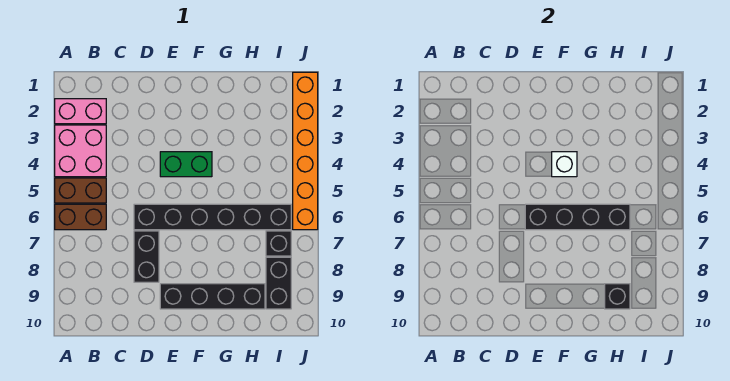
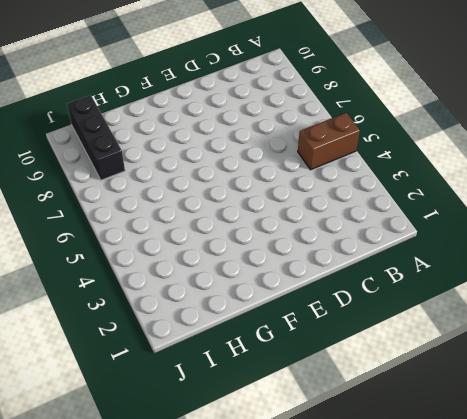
black 1x3 brick [67,95,125,180] -> black 1x2 brick [266,257,291,309]
none -> pink 1x2 brick [55,99,106,124]
none -> pink 2x2 brick [55,125,106,177]
none -> brown 1x2 brick [55,204,106,230]

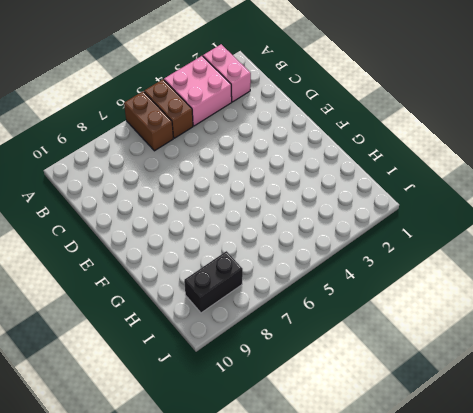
none -> black 1x6 brick [134,204,291,230]
none -> black 1x2 brick [134,231,159,282]
none -> green 1x2 brick [160,152,212,177]

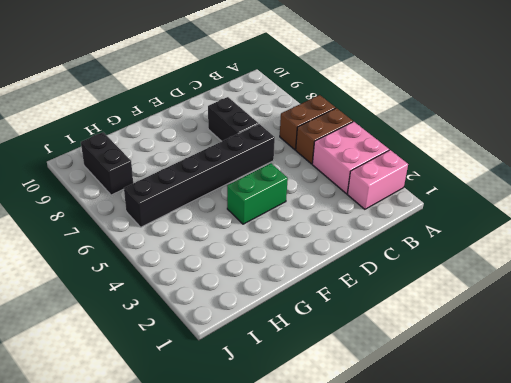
none -> black 1x4 brick [160,284,265,309]
none -> black 1x1 brick [266,231,291,256]
none -> orange 1x6 brick [293,72,318,230]

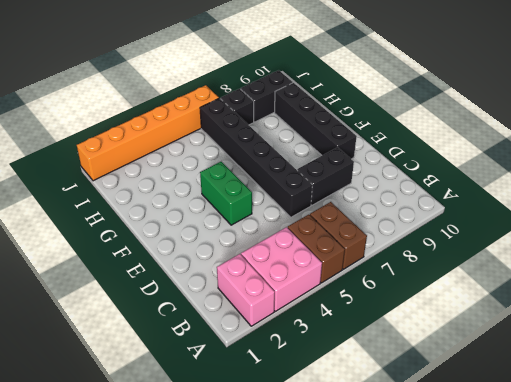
none -> black 1x4 brick [525,204,630,230]
none -> white 1x1 brick [552,152,577,177]
none -> black 1x1 brick [605,284,630,309]

